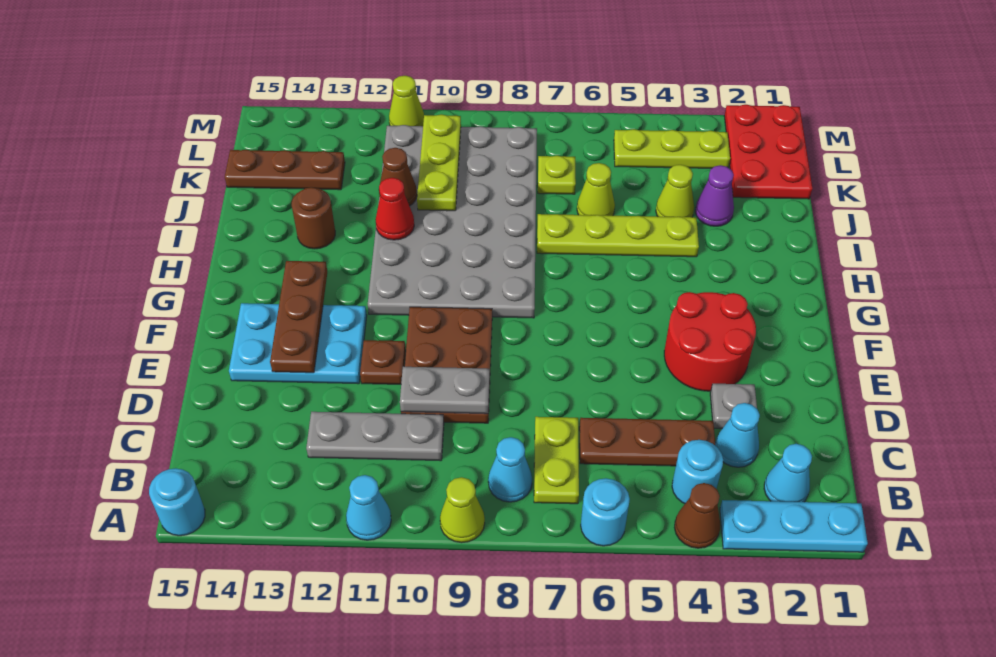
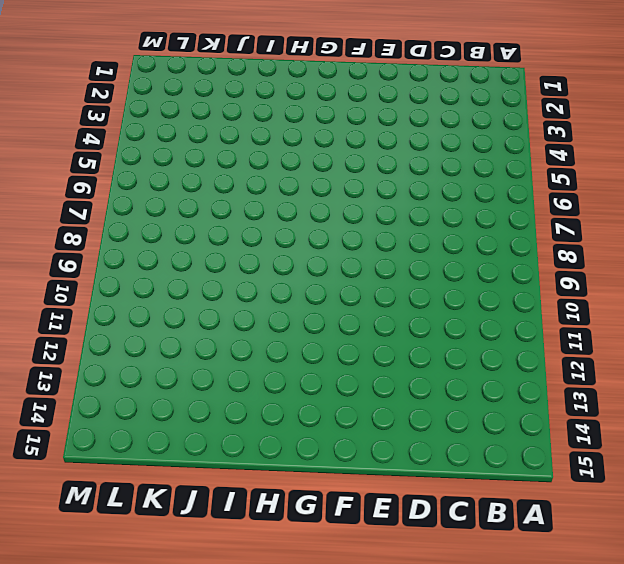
none -> cyan 1x3 plate [720,500,868,552]
none -> brown 1x1 cone [675,483,720,548]
none -> cyan 1x1 round brick [581,478,630,546]
none -> lime 1x1 cone [440,477,485,543]

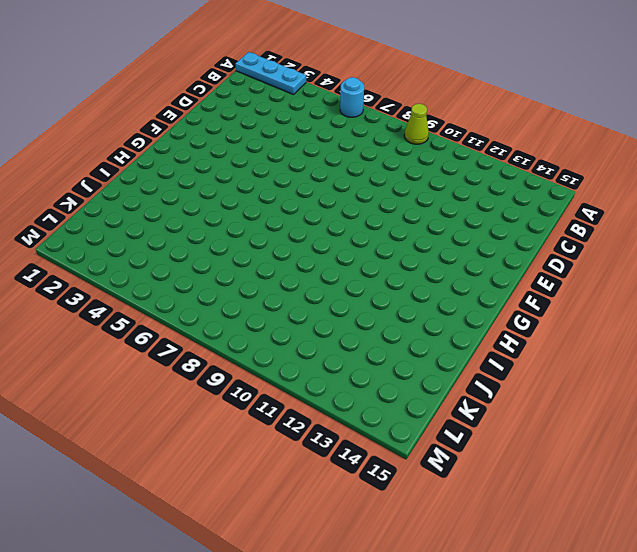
none -> brown 1x1 cone [675,483,720,548]
none -> cyan 1x1 cone [346,475,391,540]
none -> cyan 1x1 round brick [149,468,205,536]
none -> cyan 1x1 cone [764,444,812,502]

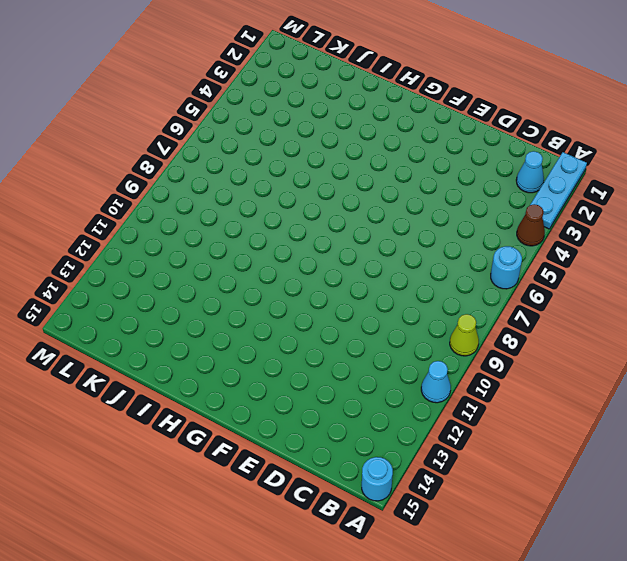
none -> cyan 1x1 round brick [672,440,723,504]
none -> lime 1x2 plate [534,417,579,504]
none -> cyan 1x1 cone [488,437,532,502]
none -> cyan 1x1 cone [715,403,760,467]

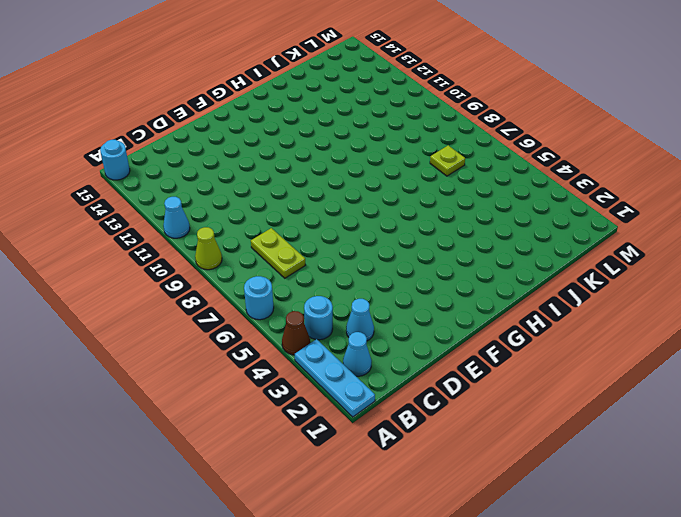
lime 1x2 plate [251,228,305,278] -> lime 1x2 plate turned to [534,417,579,504]
none -> cyan 1x1 cone [488,437,532,502]
none -> brown 1x3 plate [579,418,715,466]
none -> grey 1x3 plate [306,412,444,461]
none -> grey 1x1 plate [710,384,757,429]

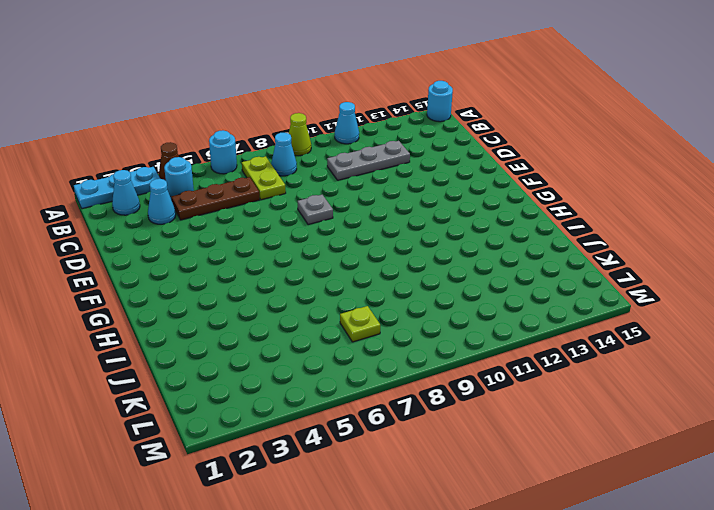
grey 1x1 plate [298,195,333,225] -> grey 1x1 plate moved to [710,384,757,429]
none -> brown 2x3 plate [401,307,492,423]
none -> red 2x2 round brick [664,292,756,391]
none -> brown 1x1 plate [360,340,406,384]
none -> cyan 2x3 plate [229,303,367,384]

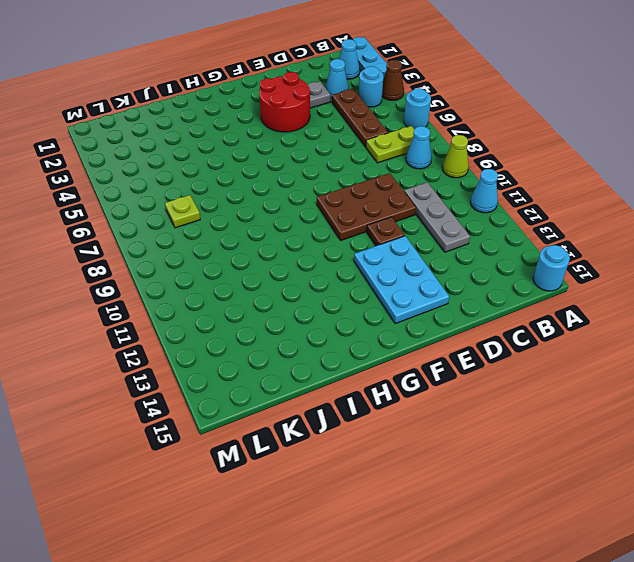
none -> grey 4x6 plate [368,125,537,318]
none -> lime 1x4 plate [537,214,699,257]
none -> brown 1x1 round brick [292,187,335,249]
none -> purple 1x1 cone [695,165,734,226]

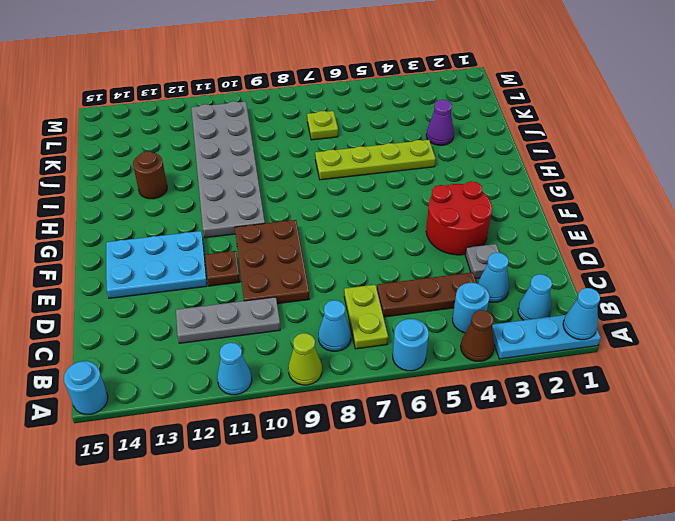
cyan 1x1 cone [563,288,600,340] -> none
grey 2x6 plate [191,101,265,238] -> grey 4x6 plate [368,125,537,318]
none -> lime 1x1 cone [656,165,694,217]
none -> lime 1x1 cone [577,163,615,216]
none -> red 2x3 plate [724,105,812,199]
none -> brown 1x3 plate [225,150,345,190]

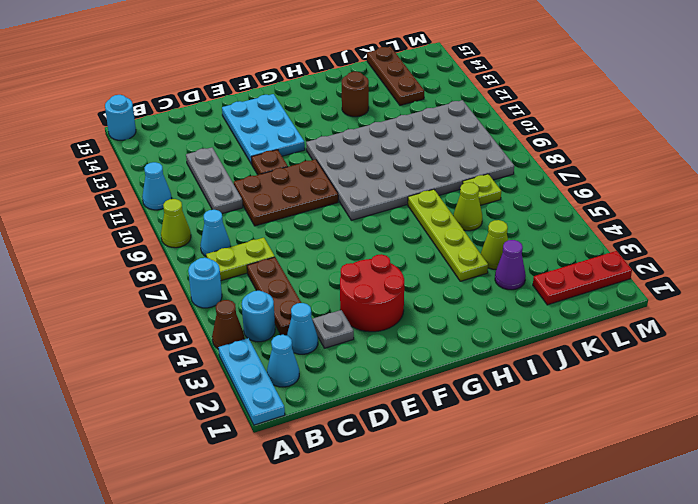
red 1x3 plate [533,251,632,305] -> red 2x3 plate [724,105,812,199]
none -> lime 1x3 plate [614,129,730,168]
none -> lime 1x1 cone [389,76,424,126]
none -> grey 1x2 plate [400,366,490,414]
none -> brown 1x3 plate [270,261,327,373]

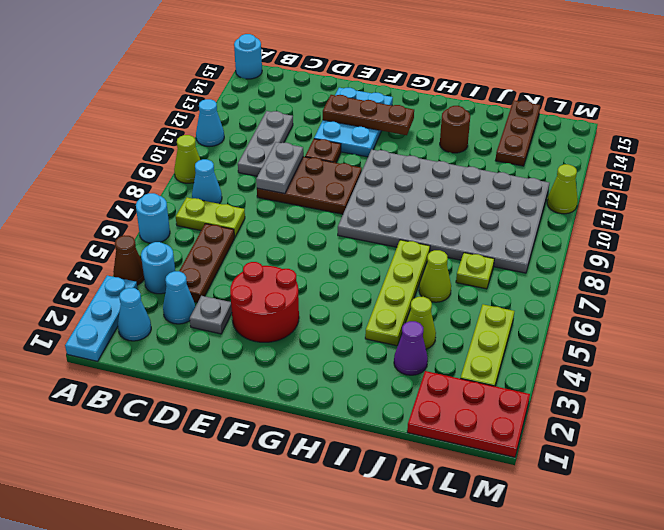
none -> red 1x1 cone [375,178,414,240]
none -> lime 1x3 plate [417,114,461,211]
none -> brown 1x1 cone [379,148,417,206]

